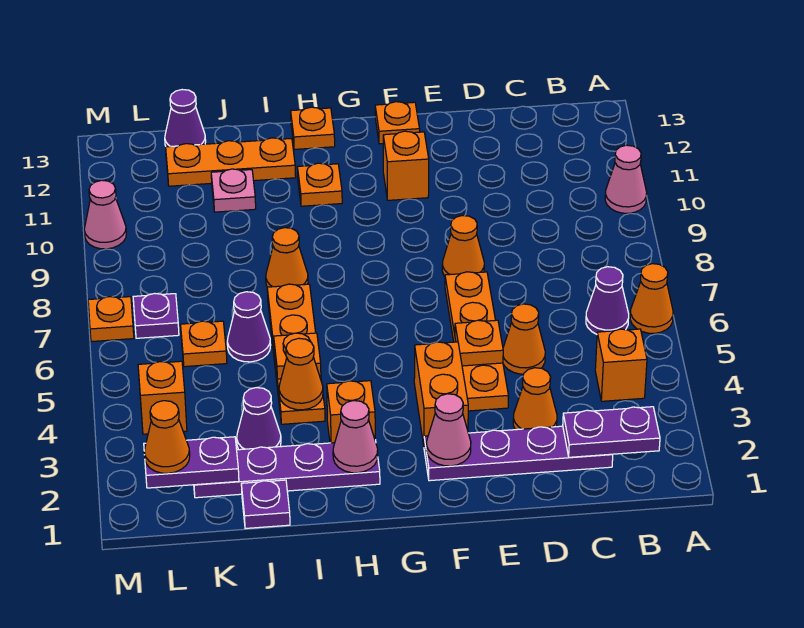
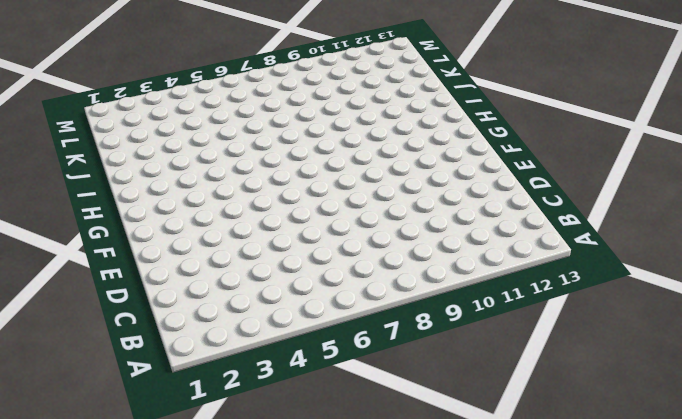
none -> orange 1x1 cone [630,264,673,333]
none -> pink 1x1 cone [605,145,647,213]
none -> orange 1x1 brick [595,329,647,401]
none -> purple 1x1 cone [586,267,629,334]

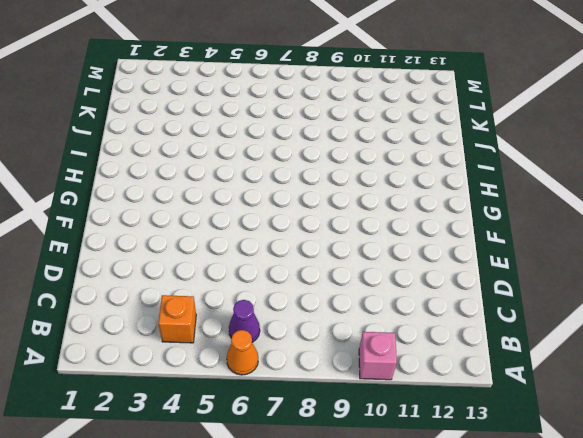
pink 1x1 brick [359,332,397,380] -> pink 1x1 cone [605,145,647,213]
none -> purple 1x4 plate [424,426,613,481]
none -> orange 1x1 cone [513,368,557,430]
none -> orange 1x1 cone [503,304,545,374]
none -> orange 1x4 plate [445,272,508,411]

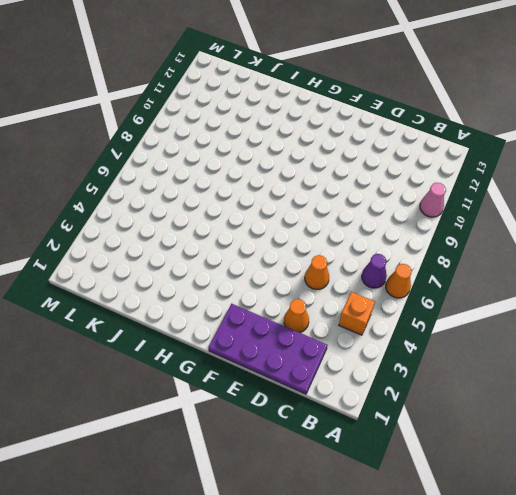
purple 2x4 plate [208,304,327,394] -> purple 1x4 plate [424,426,613,481]
none -> orange 1x4 plate [445,272,508,411]
none -> orange 1x1 cone [442,216,484,276]
none -> orange 1x2 brick [414,342,468,445]
none -> orange 1x1 brick [383,131,429,200]

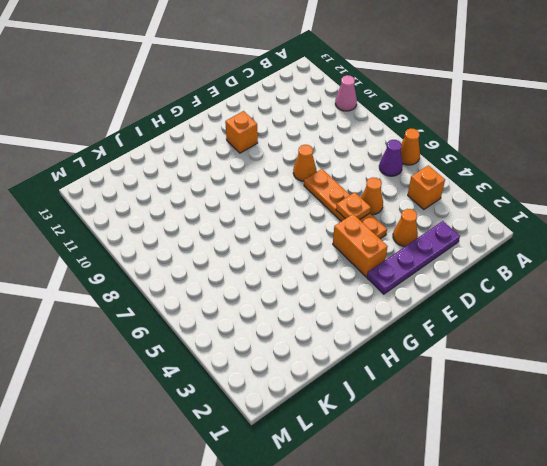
none -> orange 1x1 plate [375,102,420,144]
none -> purple 1x4 plate [194,440,380,498]
none -> orange 1x1 brick [327,381,375,443]
none -> orange 1x1 plate [297,163,342,206]

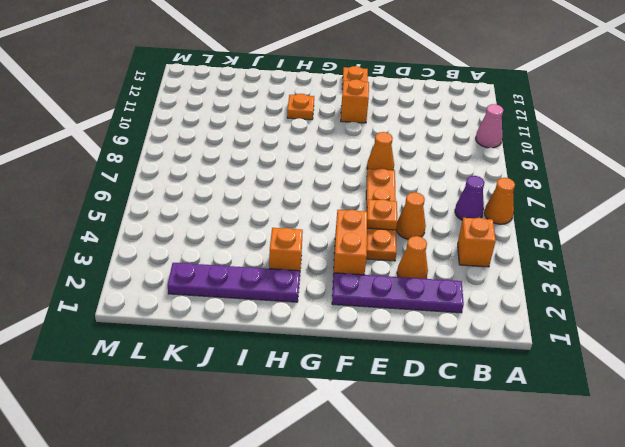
none -> orange 1x1 plate [291,107,335,149]
none -> orange 1x4 plate [267,284,325,424]
none -> orange 1x1 cone [266,228,308,287]
none -> orange 1x3 plate [166,138,296,186]

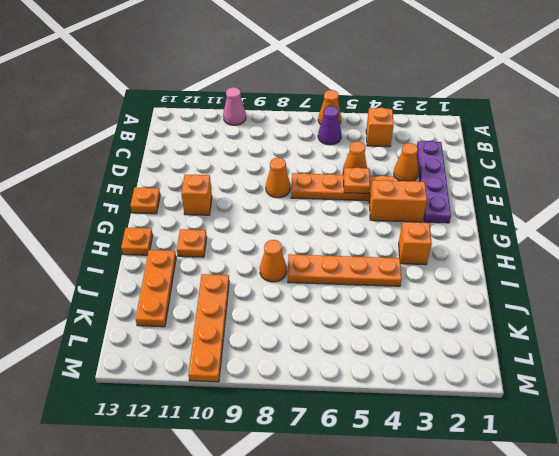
orange 1x4 plate [188,274,229,382] -> pink 1x1 cone [84,180,126,249]
none -> purple 1x4 plate [194,440,380,498]
none -> purple 1x1 plate [241,480,290,529]
none -> purple 1x1 cone [237,388,281,450]
none -> purple 1x1 cone [227,292,271,362]

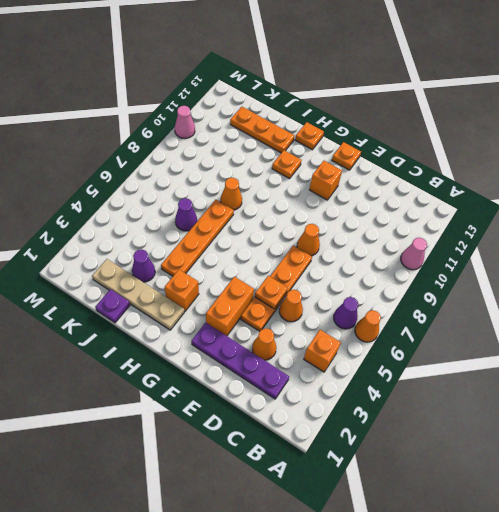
tan 1x4 plate [92,259,184,330] -> purple 1x4 plate [194,440,380,498]
none -> pink 1x1 plate [211,169,256,212]
none -> orange 1x1 plate [181,321,227,367]
none -> purple 1x1 cone [165,90,206,147]
none -> orange 1x1 brick [138,361,187,434]

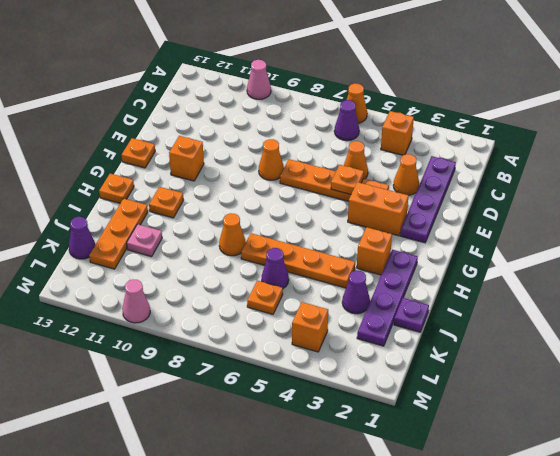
none -> purple 1x1 plate [133,293,179,338]
none -> orange 1x1 plate [88,297,134,342]
none -> purple 1x2 plate [563,407,660,457]
none -> pink 1x1 cone [426,394,471,466]

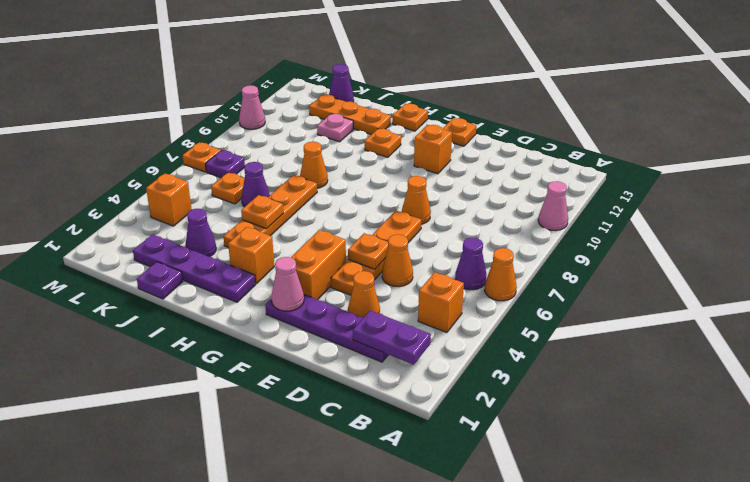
none -> pink 1x1 cone [333,401,378,473]
none -> orange 1x1 cone [279,338,323,410]
none -> purple 1x2 plate [144,437,239,488]
none -> orange 1x1 cone [144,401,190,473]

